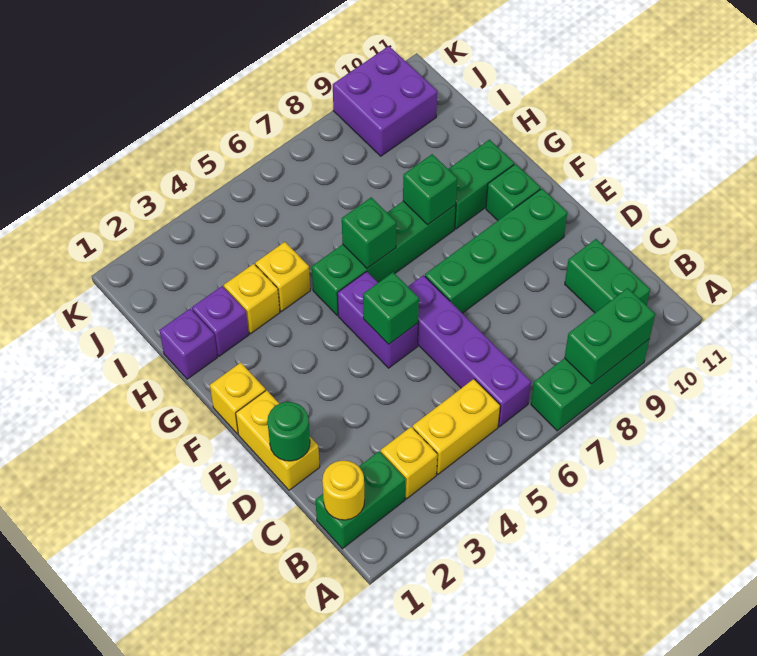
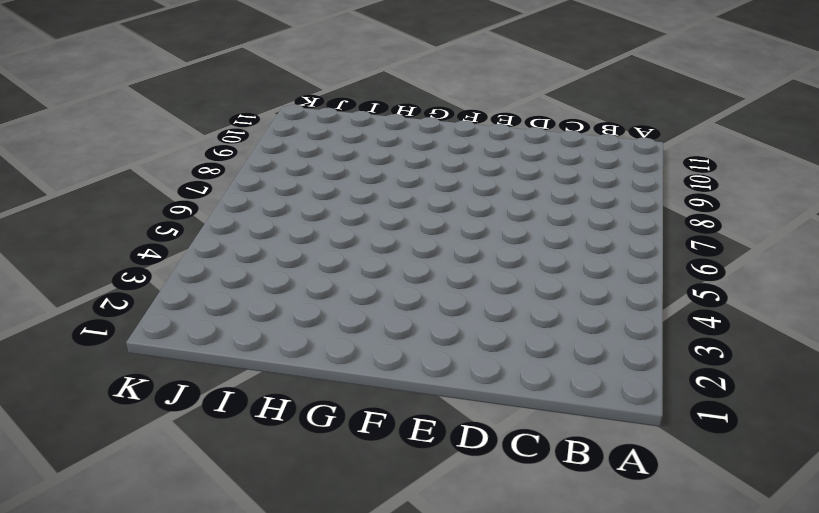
none -> green 1x3 brick [531,340,649,431]
none -> green 1x2 brick [315,451,405,549]
none -> yellow 1x1 brick [381,427,437,499]

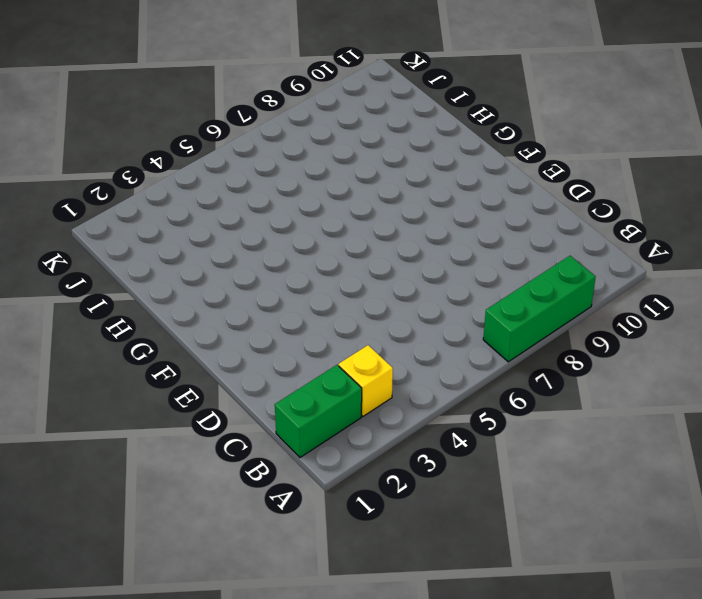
none -> yellow 1x2 brick [413,379,500,474]
none -> purple 1x4 brick [408,275,531,427]
none -> green 1x2 brick [565,239,650,313]

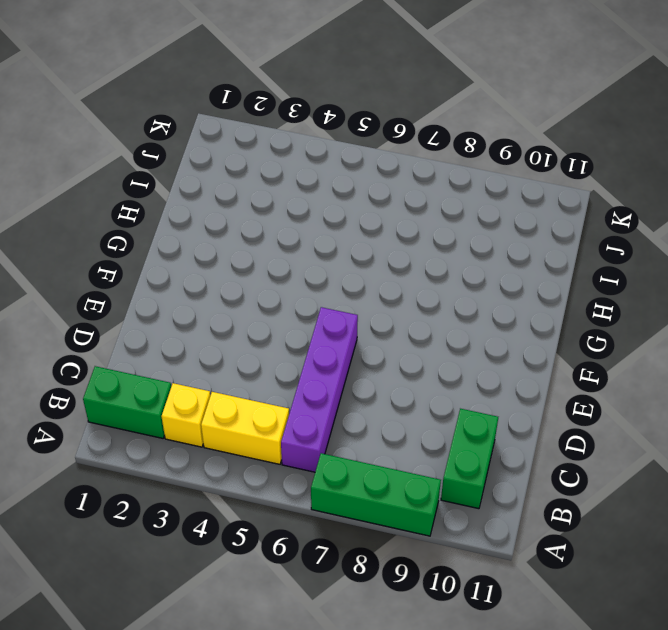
none -> yellow 1x2 brick [236,390,320,490]
none -> purple 1x2 brick [337,271,418,368]
none -> green 1x4 brick [425,189,567,313]

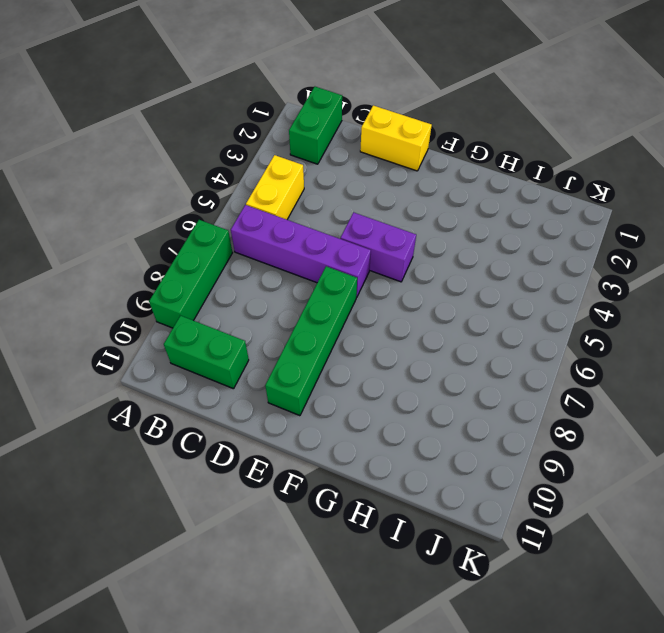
none -> yellow 1x1 brick [381,427,437,499]
none -> yellow 1x1 brick [210,363,266,434]
none -> green 1x1 brick [486,164,541,220]

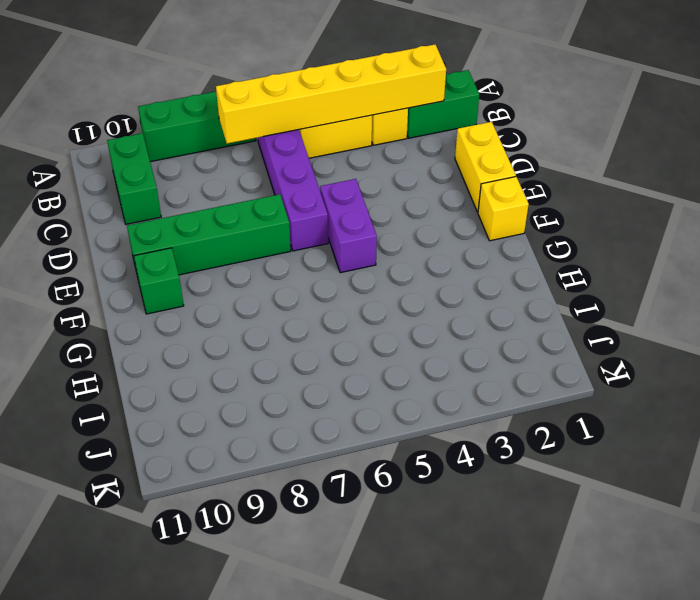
yellow 1x6 brick [216,44,446,144] -> none
none -> green 1x4 brick [312,201,456,315]
none -> green 1x2 brick [449,140,514,229]
none -> purple 1x1 brick [160,309,217,379]

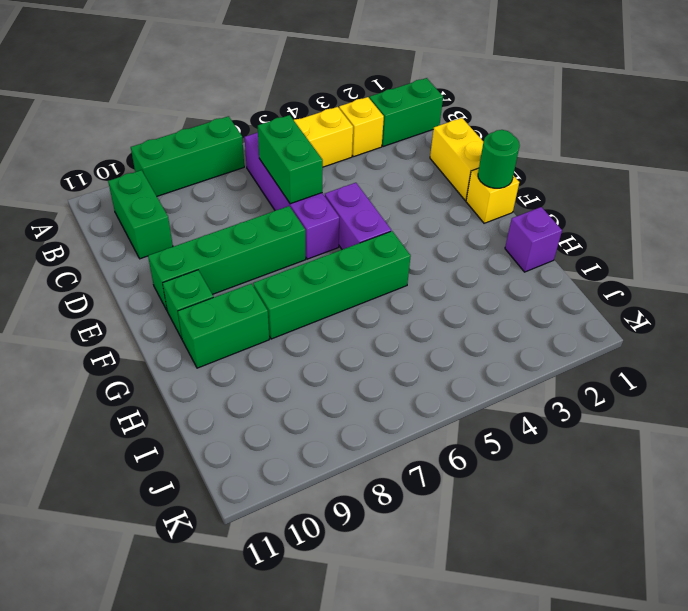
green 1x2 brick [258,115,323,204] -> green 1x2 brick turned to [564,288,655,384]
green 1x1 round brick [478,130,520,188] -> green 1x1 round brick moved to [267,402,310,461]
none -> purple 1x1 brick [192,286,249,356]
none -> yellow 1x1 brick [224,264,280,334]
none -> yellow 1x1 brick [255,242,310,311]

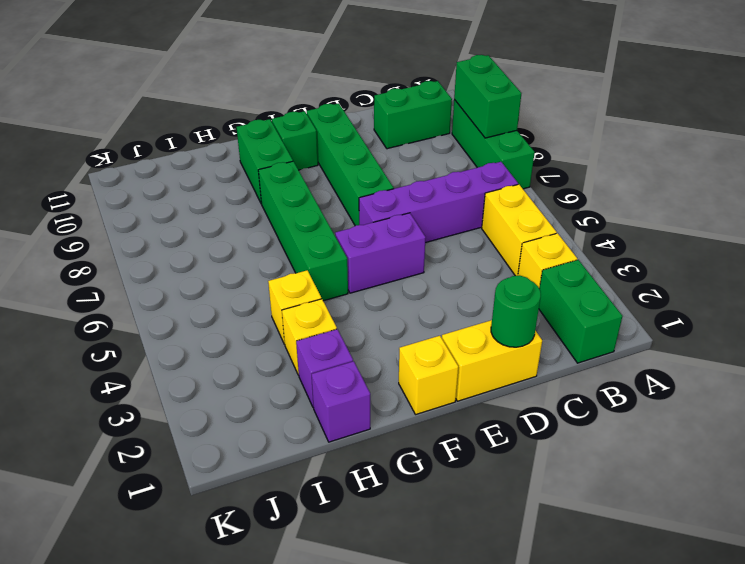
none -> purple 2x2 brick [333,46,437,156]
none -> yellow 1x1 round brick [322,461,364,520]
none -> green 1x1 brick [363,272,419,344]

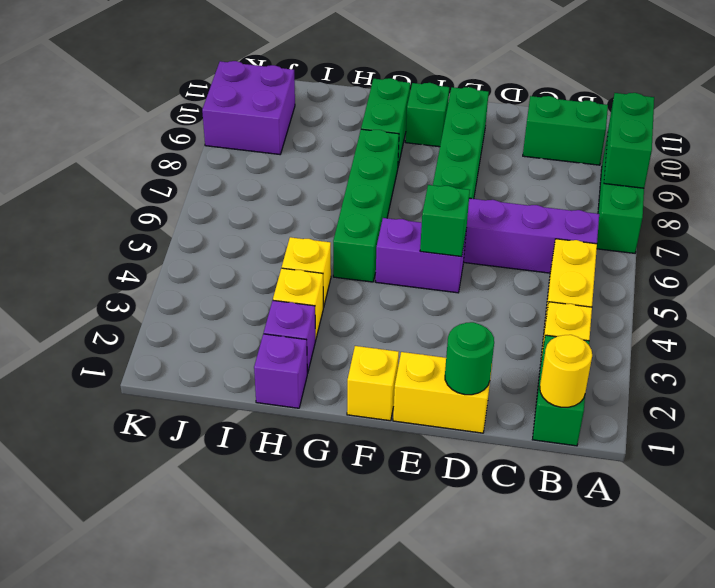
none -> green 1x1 brick [342,197,396,268]
none -> green 1x1 brick [403,154,457,224]

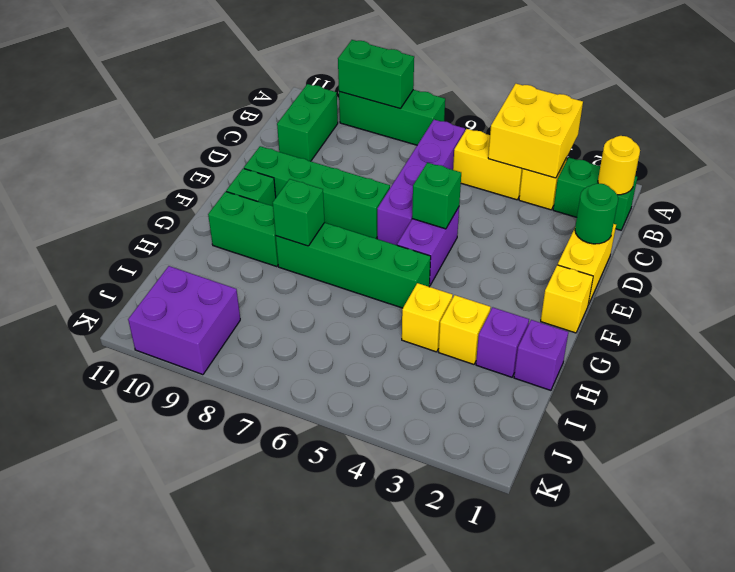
yellow 2x2 brick [488,84,583,178] -> none
none -> green 1x1 brick [342,197,396,268]

